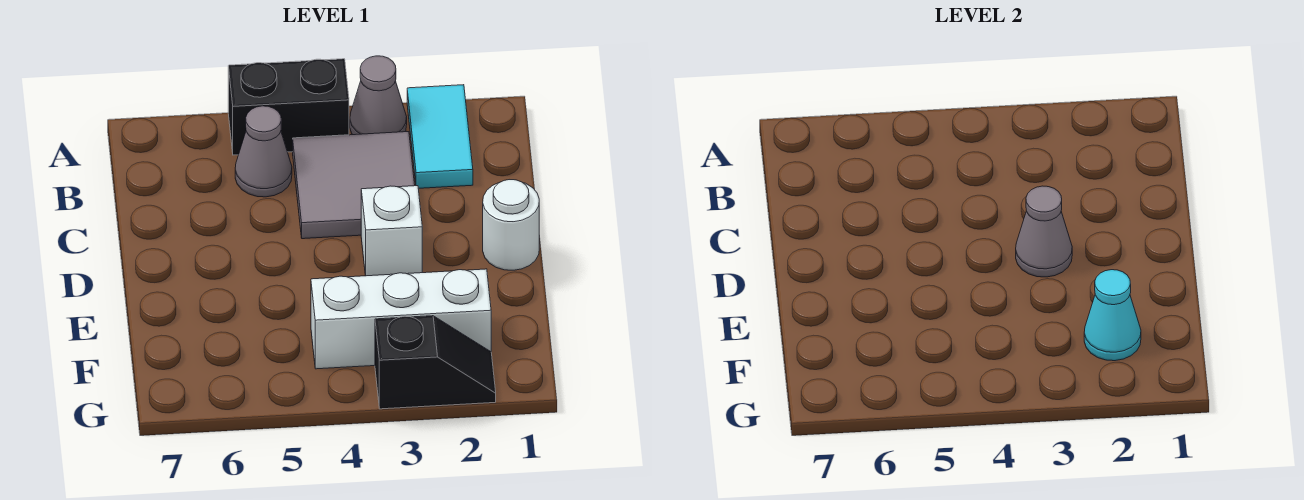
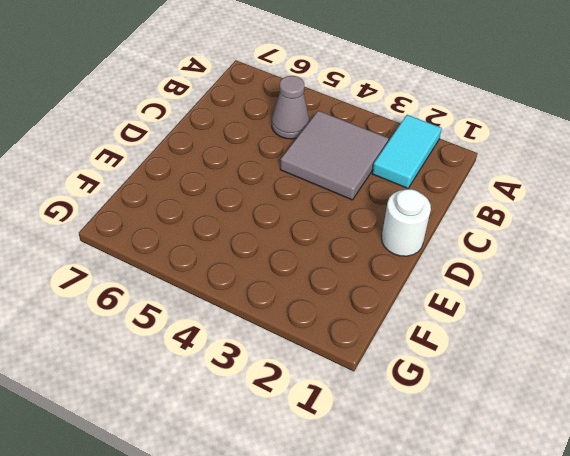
none -> grey 1x1 cone [350,56,407,135]
none -> black 1x2 brick [228,59,349,155]

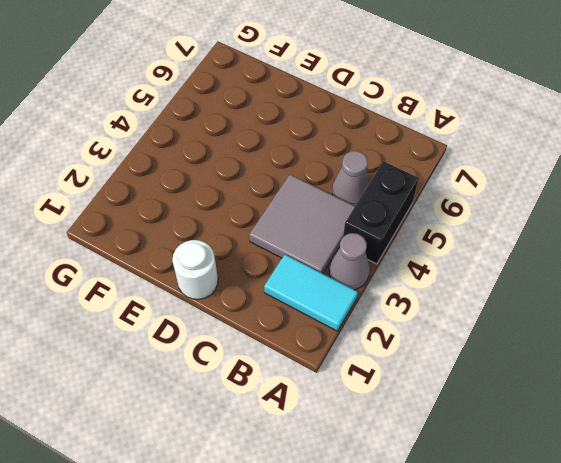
none -> white 1x1 brick [361,186,422,276]
none -> white 1x3 brick [311,269,491,369]

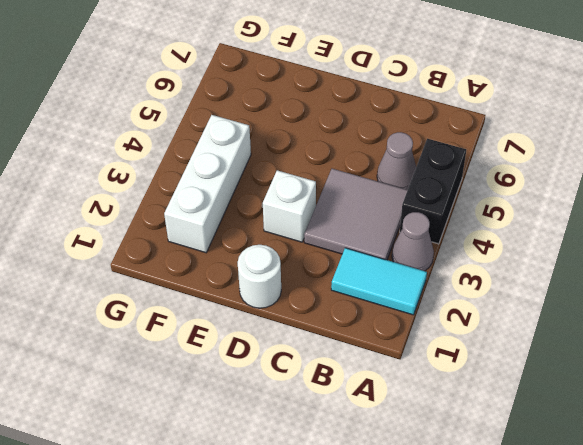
none -> black 1x2 slope [375,316,496,409]
none -> grey 1x1 cone [1016,186,1072,277]

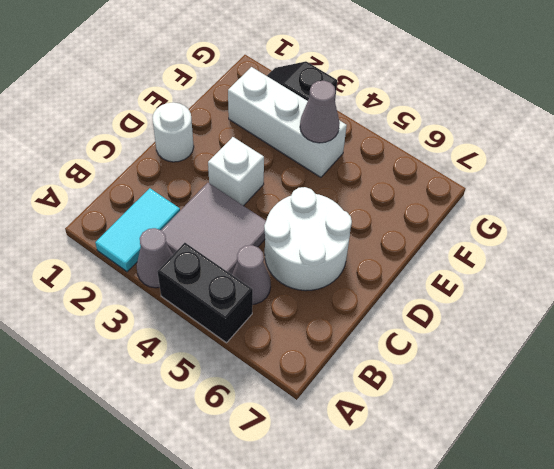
white 2x2 round brick [264,187,352,291] -> none
grey 1x1 cone [300,81,340,143] -> grey 1x1 cone moved to [1016,186,1072,277]
none -> cyan 1x1 cone [1084,270,1141,361]

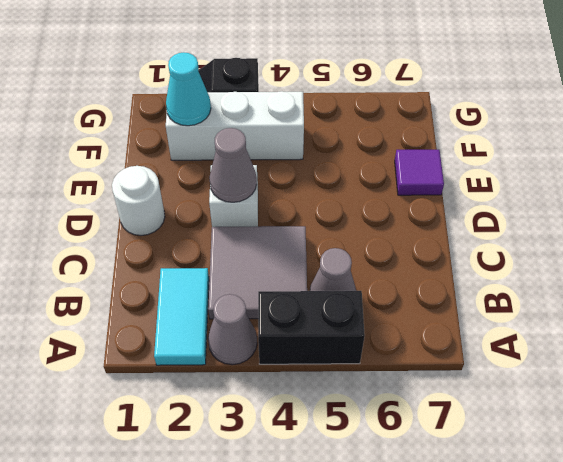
purple 1x1 tile [395,150,444,195] -> none

